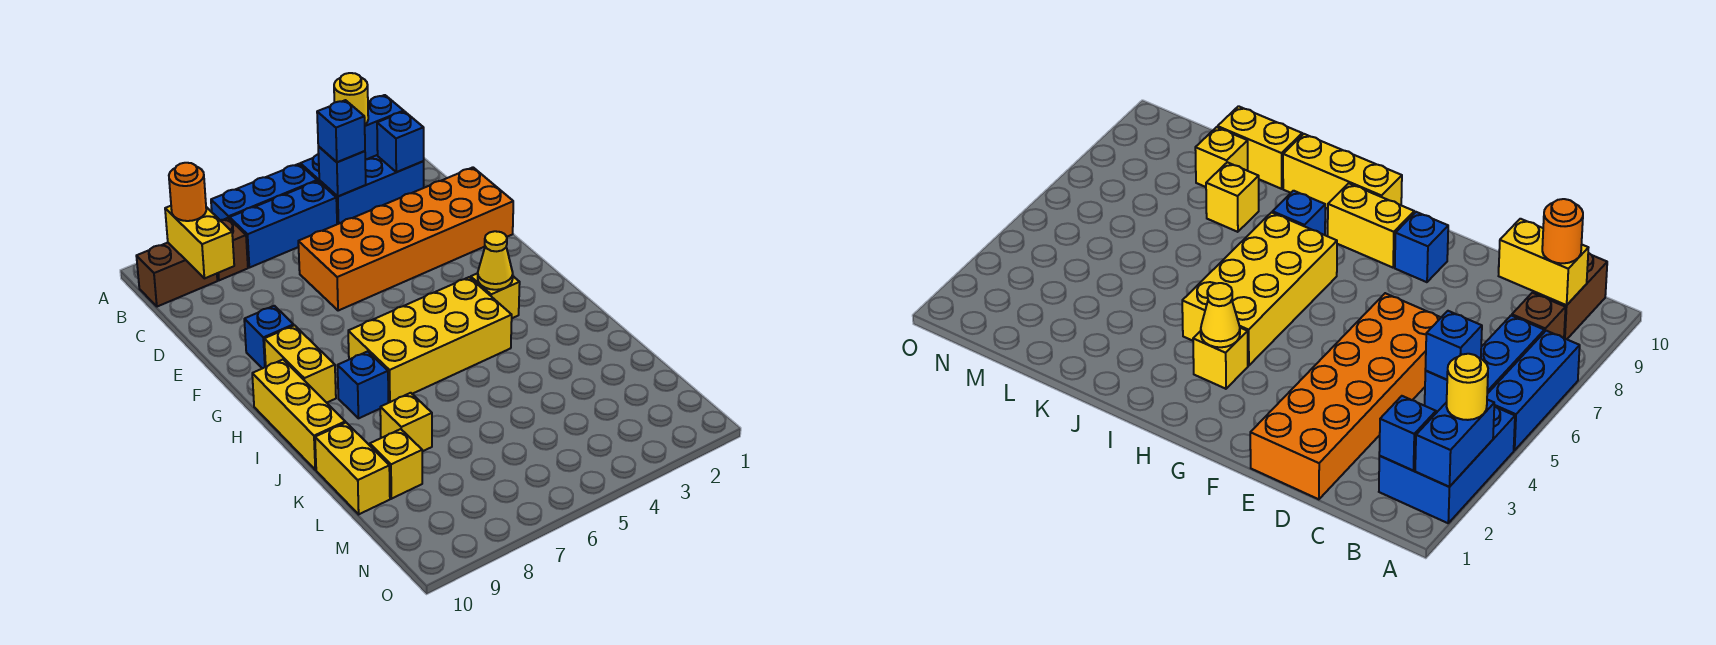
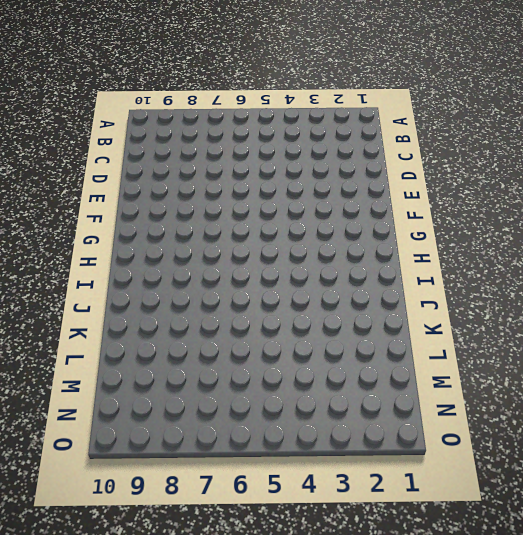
none -> blue 2x3 brick [300,154,424,224]
none -> blue 1x3 brick [211,164,317,220]
none -> blue 1x3 brick [230,181,337,268]

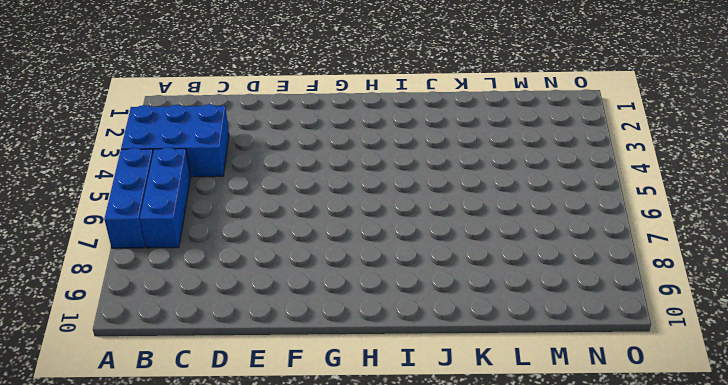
blue 2x3 brick [121,104,229,177] -> blue 2x3 brick turned to [300,154,424,224]
none -> brown 1x1 brick [217,218,248,280]
none -> brown 1x2 brick [136,243,217,307]
none -> orange 2x6 brick [298,167,513,311]

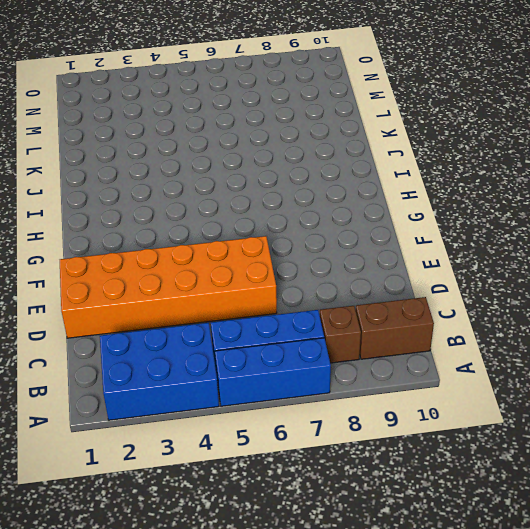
none -> blue 1x1 brick [244,306,294,369]
none -> yellow 1x2 brick [264,325,336,403]
none -> yellow 1x1 brick [471,273,520,318]

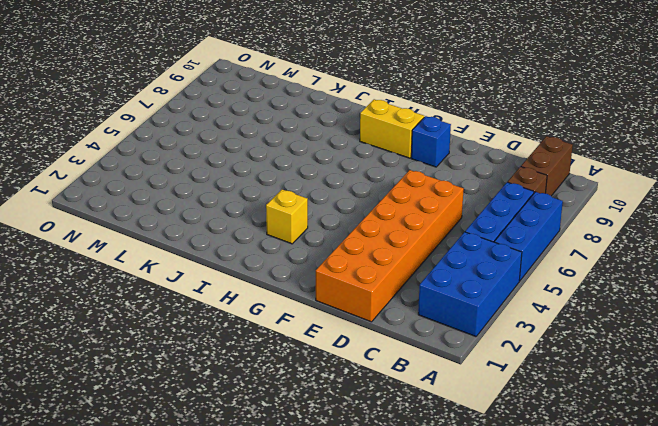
none -> yellow 2x4 brick [348,277,512,403]
none -> yellow 1x3 brick [252,360,345,470]
none -> blue 1x1 brick [337,351,388,418]

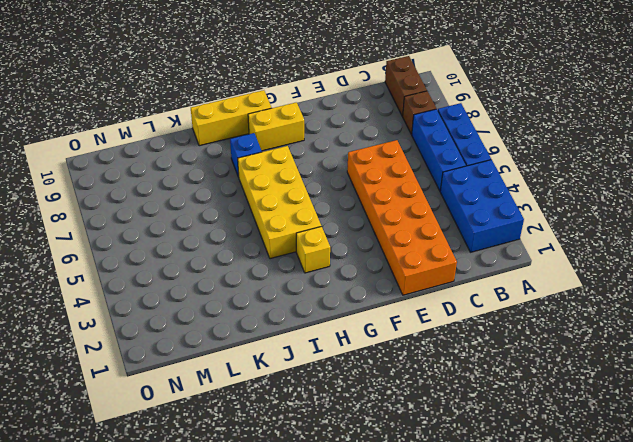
none -> blue 1x1 brick [244,306,294,369]
none -> yellow 1x1 brick [380,393,432,451]
none -> yellow 1x2 brick [315,423,390,514]

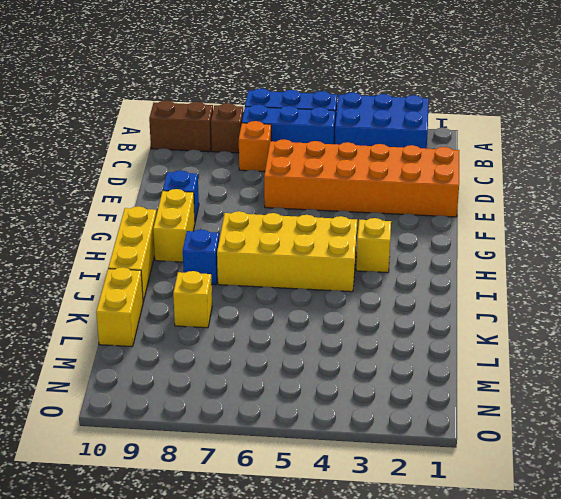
orange 1x1 brick [239,121,271,171] -> none
none -> yellow 1x1 brick [370,429,422,499]
none -> blue 1x2 brick [365,95,404,160]
none -> blue 1x1 brick [377,111,424,172]

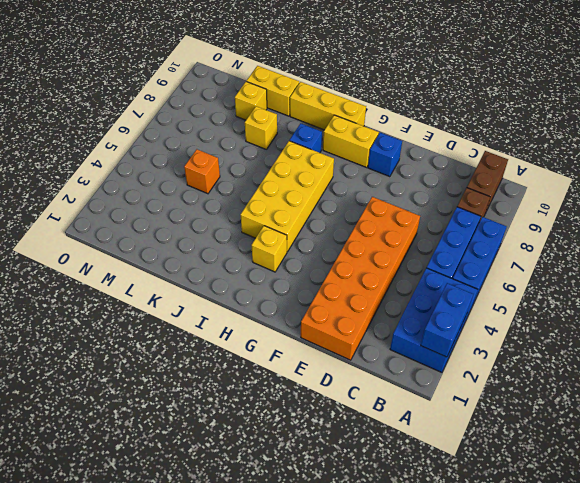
orange 1x1 brick [184,149,220,194] -> none
none -> blue 1x1 brick [377,111,424,172]
none -> blue 1x1 brick [318,146,366,196]
none -> yellow 1x2 brick [165,206,234,278]

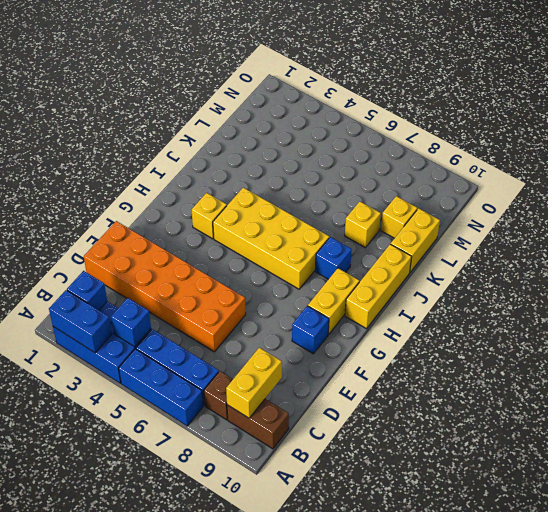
none -> yellow 1x1 cone [478,231,513,290]
none -> yellow 1x1 round brick [334,73,368,124]
none -> blue 1x1 brick [317,100,365,162]

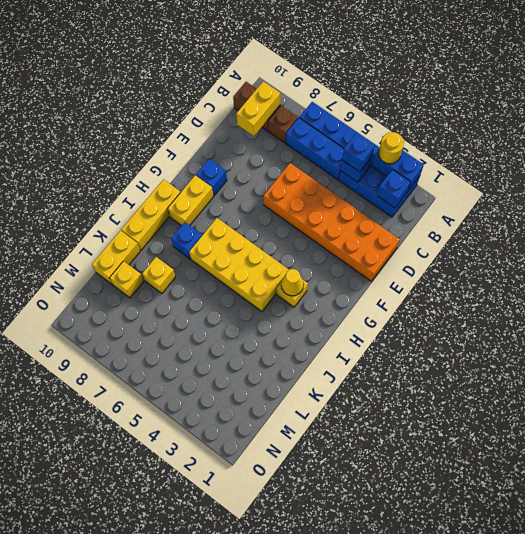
none -> orange 1x1 round brick [169,163,206,221]

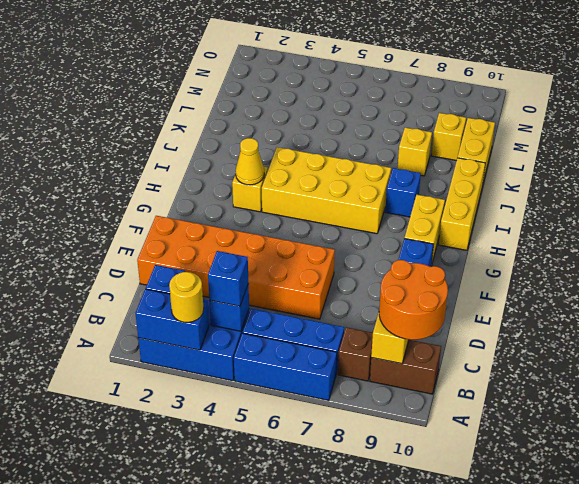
orange 2x2 round brick [379,260,448,340] -> orange 1x1 round brick [169,163,206,221]

